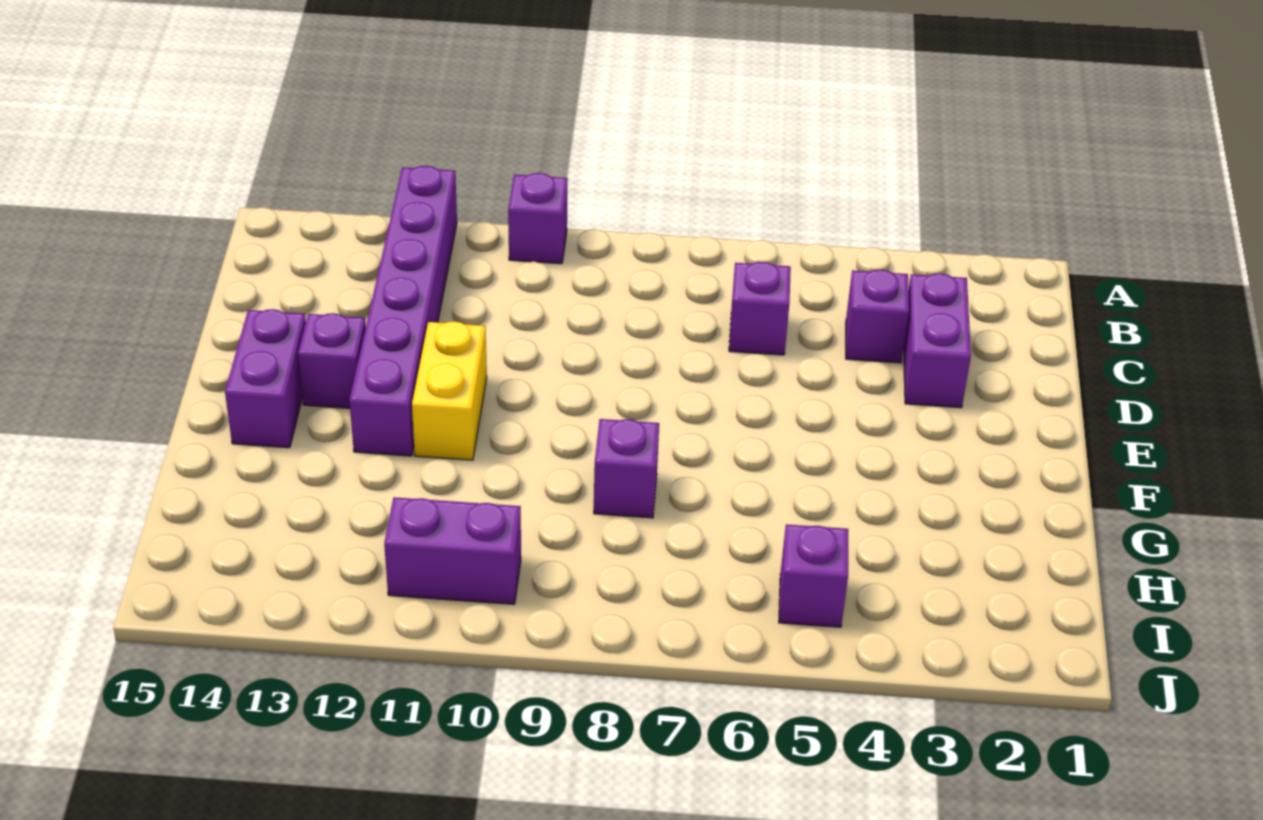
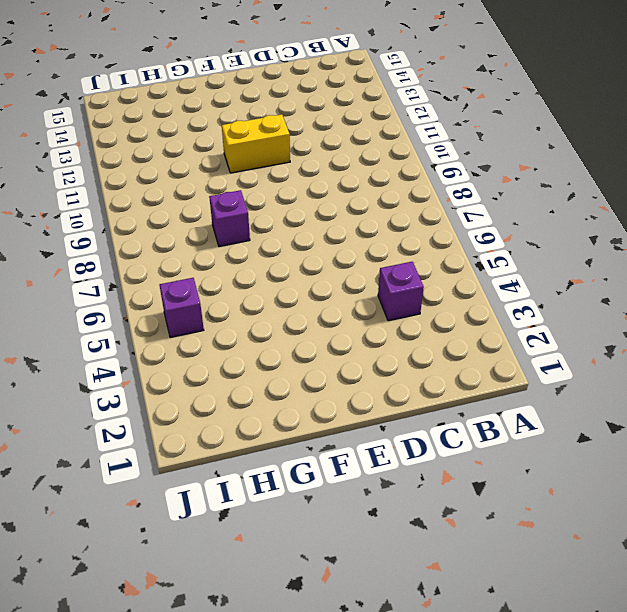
none -> purple 1x1 brick [508,173,568,264]
none -> purple 1x6 brick [349,166,457,456]

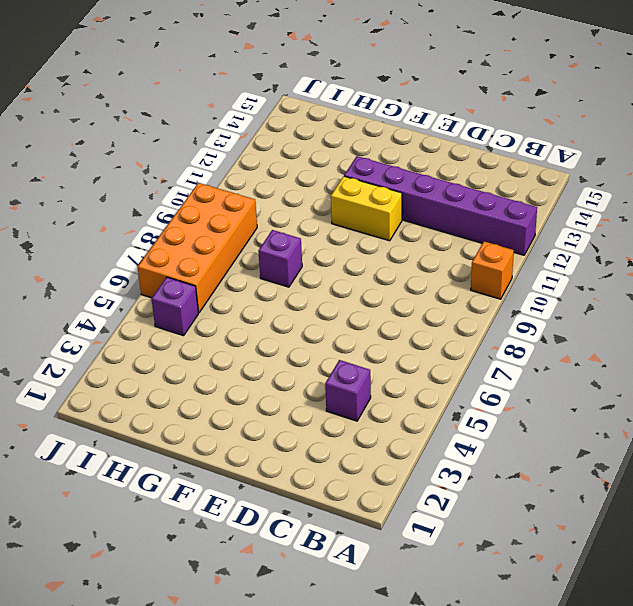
orange 1x1 brick [471,242,514,299] -> purple 1x1 brick [508,173,568,264]
orange 2x4 brick [138,183,257,313] -> none
none -> purple 1x2 brick [904,273,971,408]
none -> purple 1x1 brick [729,262,791,355]

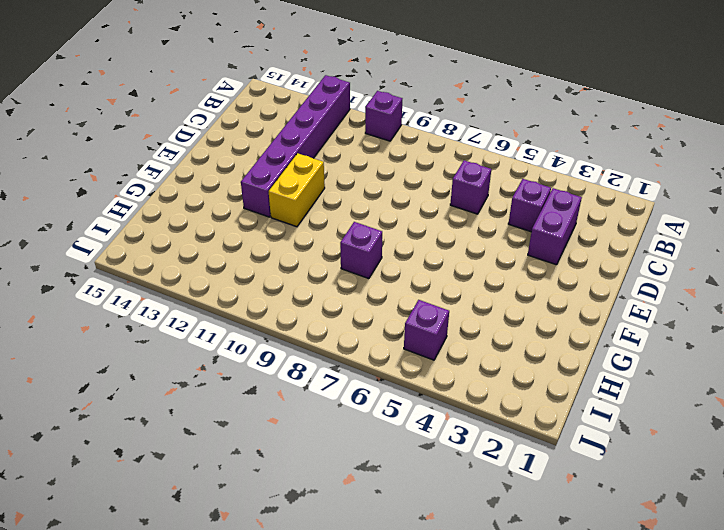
none -> purple 1x1 brick [298,313,366,408]
none -> purple 1x2 brick [225,309,306,448]

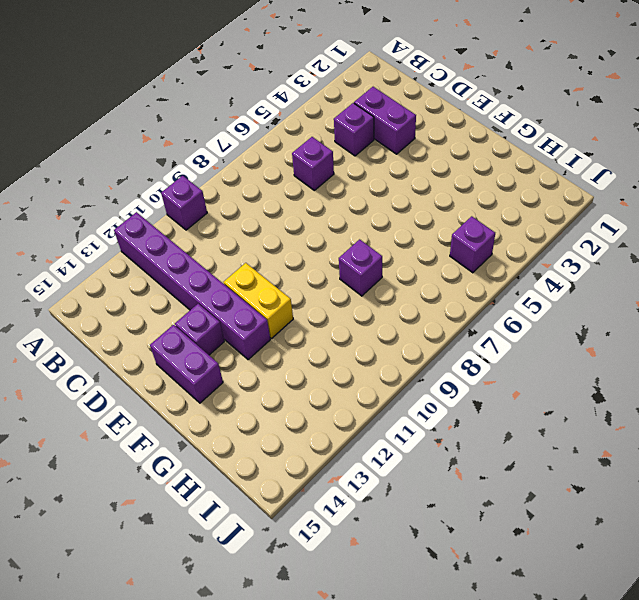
none -> purple 1x2 brick [384,497,521,604]

